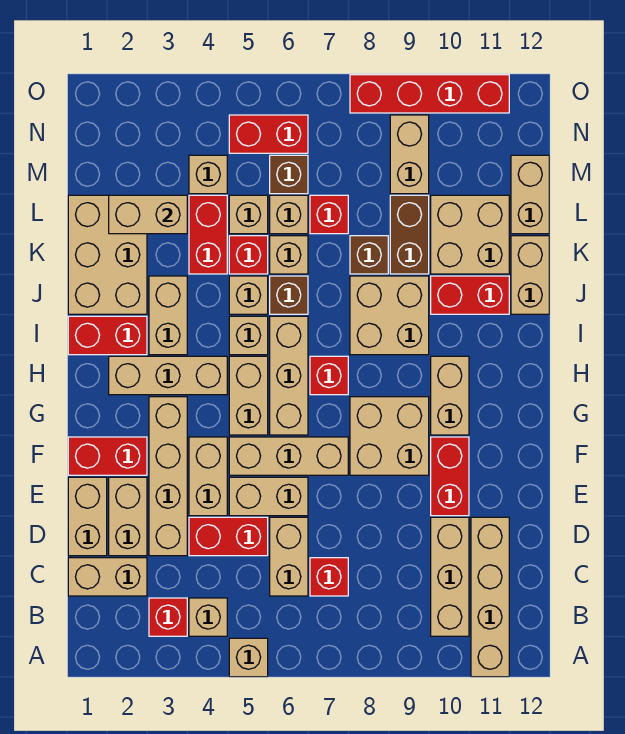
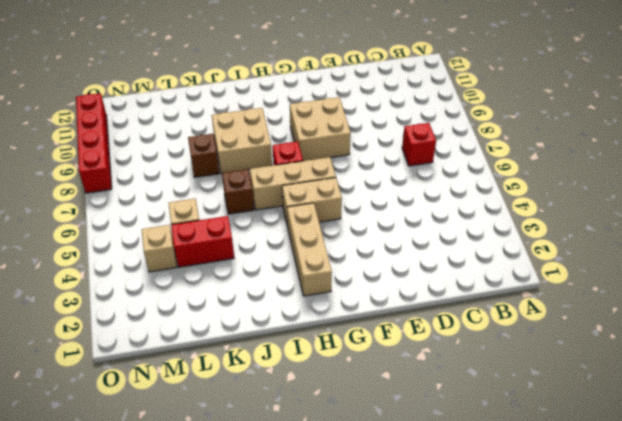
none -> tan 1x1 brick [229,638,268,677]
none -> tan 1x4 brick [471,517,509,677]
none -> red 1x1 brick [149,598,187,636]
none -> tan 1x1 brick [189,598,227,636]

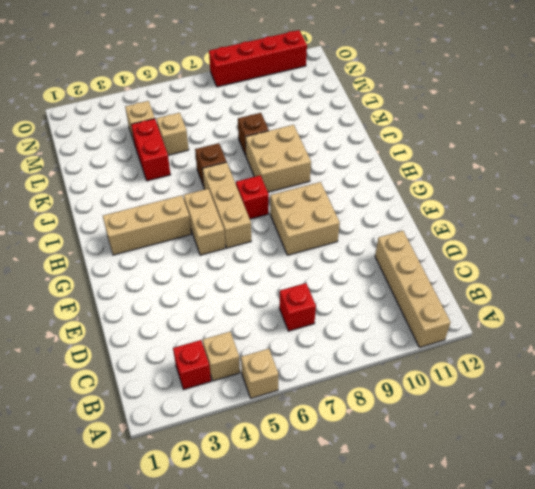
none -> tan 1x3 brick [431,517,469,636]
none -> tan 1x2 brick [68,558,147,596]
none -> tan 1x2 brick [270,517,308,596]
none -> tan 1x2 brick [68,477,107,556]

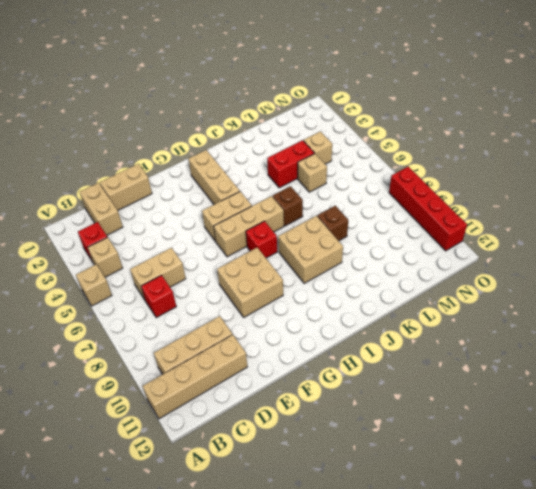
none -> tan 1x2 brick [109,477,147,556]
none -> tan 1x4 brick [149,397,187,556]
none -> red 1x2 brick [189,517,268,556]
none -> tan 1x2 brick [189,437,227,516]

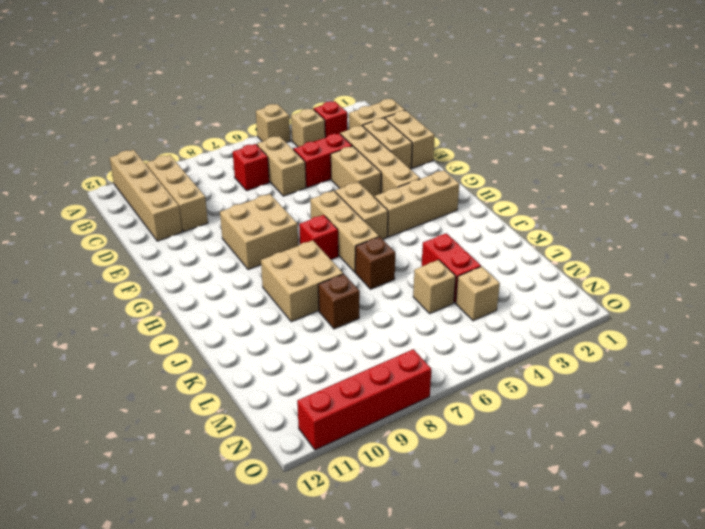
none -> tan 1x2 brick [229,477,308,516]
none -> red 1x2 brick [431,437,469,516]
none -> red 1x2 brick [68,437,147,475]
none -> tan 1x3 brick [229,437,348,475]

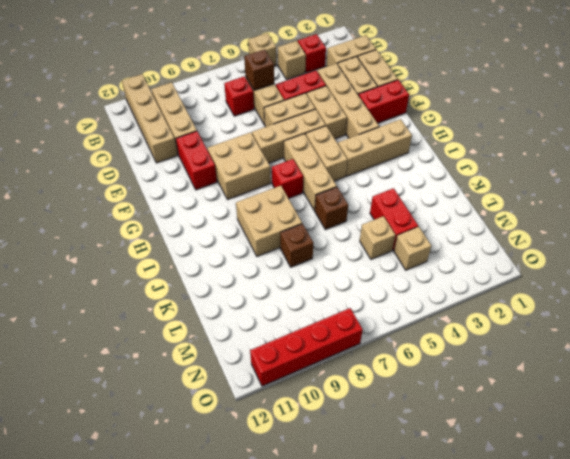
brown 1x1 brick [244,49,274,90] -> brown 1x1 brick moved to [270,155,308,194]
none -> tan 1x2 brick [431,356,469,435]
none -> red 1x2 brick [68,316,147,355]
none -> tan 1x2 brick [149,276,187,355]
none -> tan 1x1 brick [229,316,268,355]

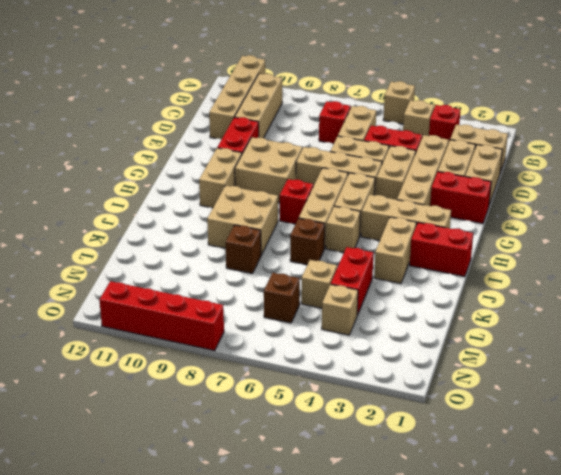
none -> tan 2x3 brick [68,195,147,314]
none -> tan 1x1 brick [229,276,268,314]
none -> red 1x2 brick [431,276,509,314]
none -> tan 1x2 brick [511,236,549,314]

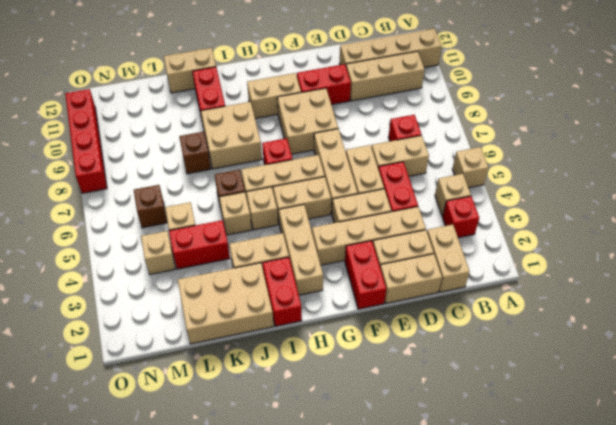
none -> red 1x1 brick [229,236,268,274]
none -> tan 1x1 brick [270,236,308,274]
none -> brown 1x2 brick [390,195,429,274]
none -> tan 2x2 brick [431,195,509,274]

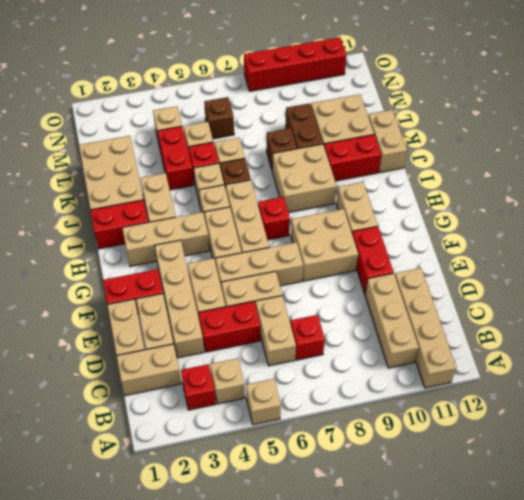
none -> tan 1x1 brick [270,195,308,234]
none -> red 1x1 brick [310,195,348,234]
none -> tan 1x2 brick [511,155,549,234]
none -> tan 1x2 brick [390,115,429,194]

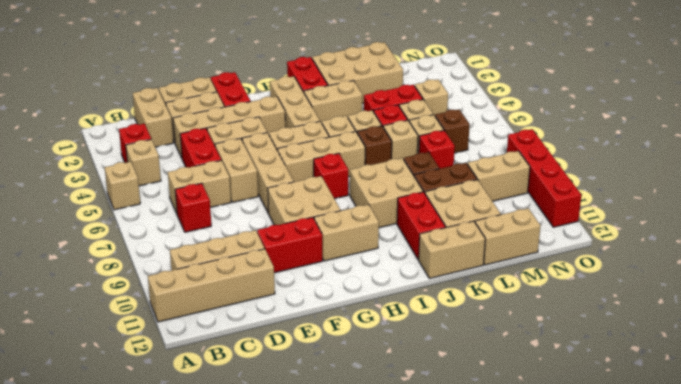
none -> red 1x2 brick [229,115,308,153]
none -> tan 1x2 brick [109,195,187,234]

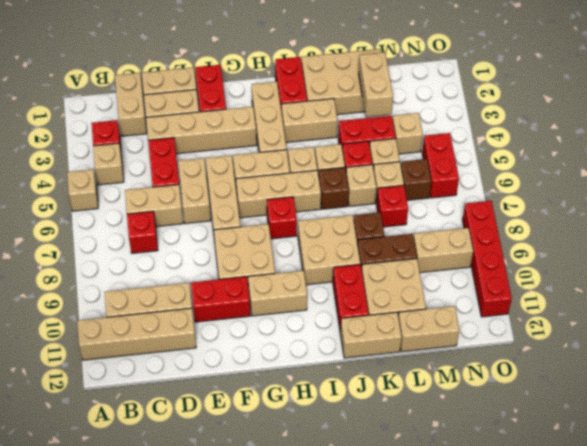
none -> tan 1x2 brick [189,437,227,516]

